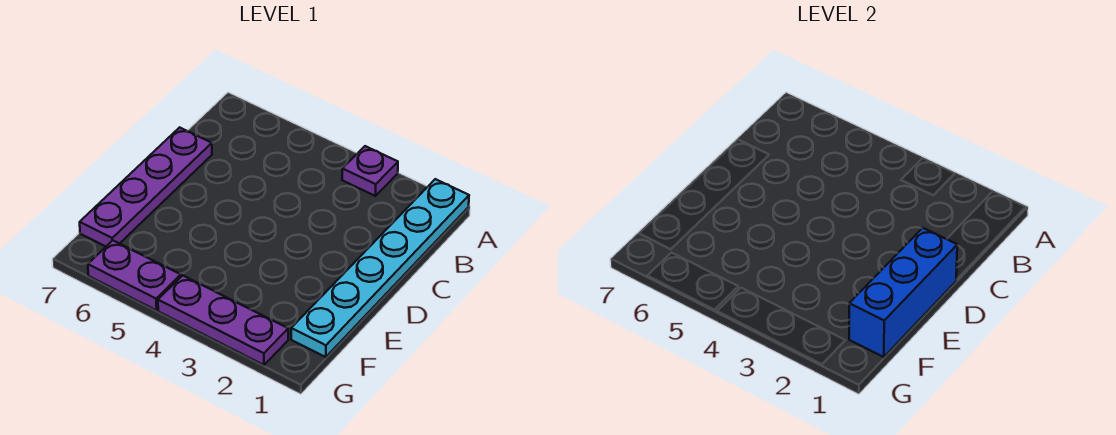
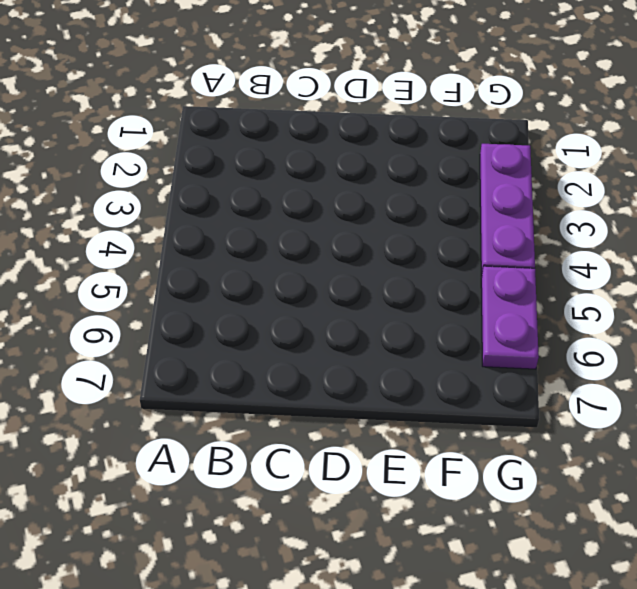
none -> cyan 1x6 plate [291,179,469,357]
none -> purple 1x1 plate [342,146,398,196]

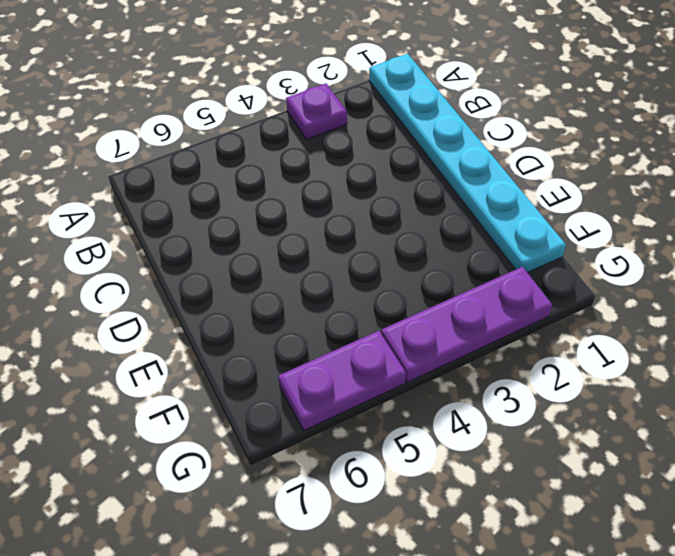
none -> purple 1x4 plate [80,127,212,246]
none -> blue 1x3 brick [849,228,957,357]

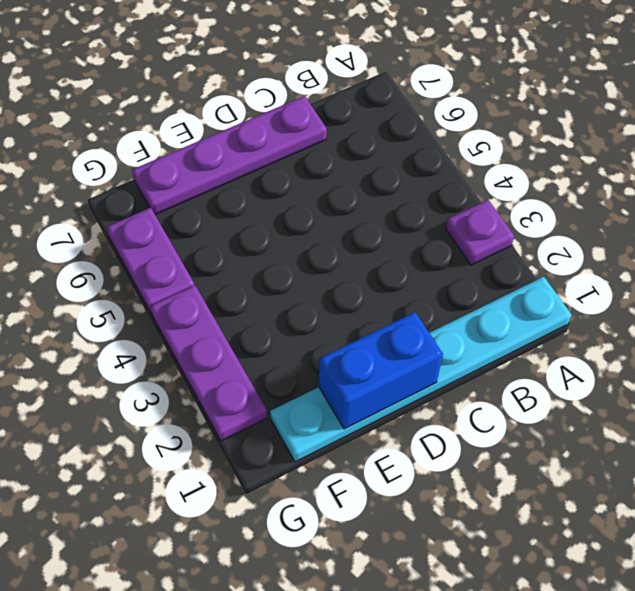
blue 1x2 brick [319,312,443,429] -> blue 1x3 brick [849,228,957,357]

